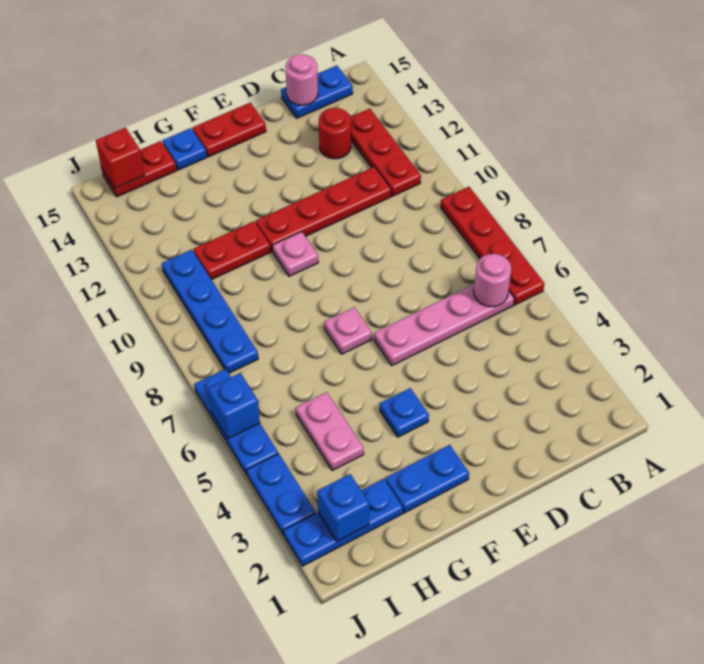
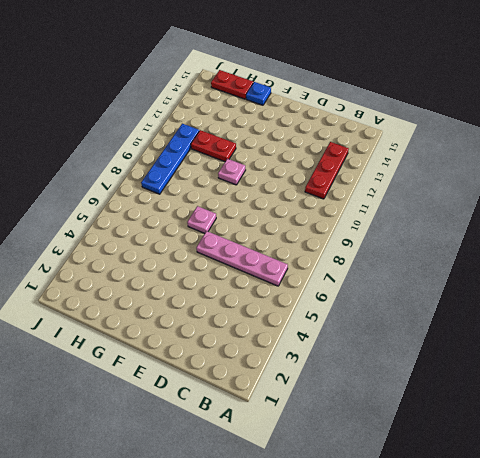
none -> red 1x4 plate [441,187,545,305]
none -> blue 1x2 plate [281,65,353,118]
none -> red 1x4 plate [256,167,391,252]

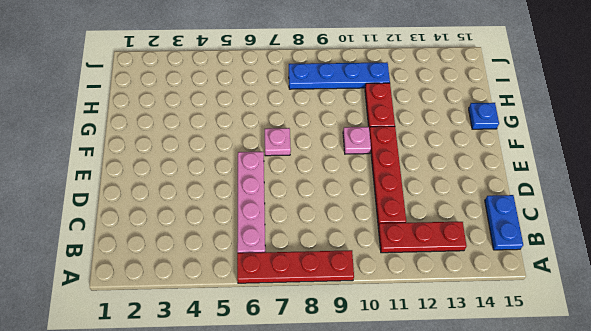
none -> red 1x1 round brick [319,108,351,159]
none -> red 1x2 plate [193,103,266,157]
none -> blue 1x2 plate [386,445,469,513]

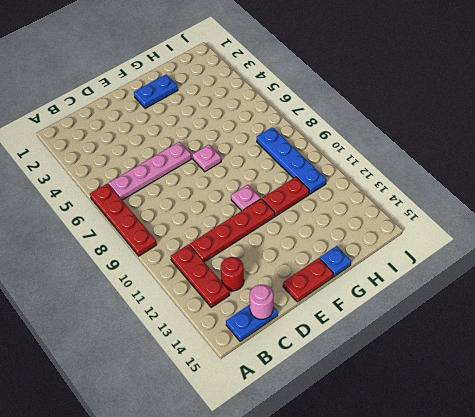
none -> blue 1x1 plate [380,388,429,437]
none -> blue 1x3 plate [284,479,403,566]
none -> pink 1x2 plate [296,392,364,471]

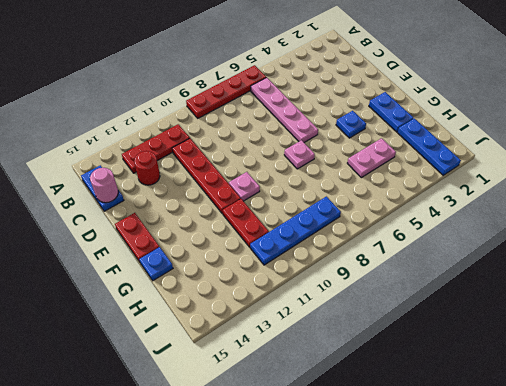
none -> red 1x2 plate [101,141,176,197]
none -> blue 1x2 plate [247,454,316,535]
none -> blue 1x3 plate [194,369,278,475]

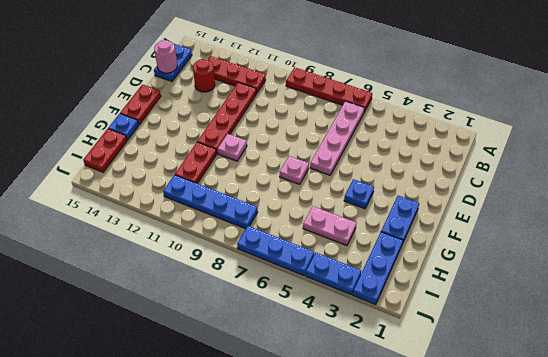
none -> pink 1x1 round brick [474,254,511,307]
none -> blue 1x1 brick [317,474,370,541]
none -> red 1x1 brick [96,128,144,189]

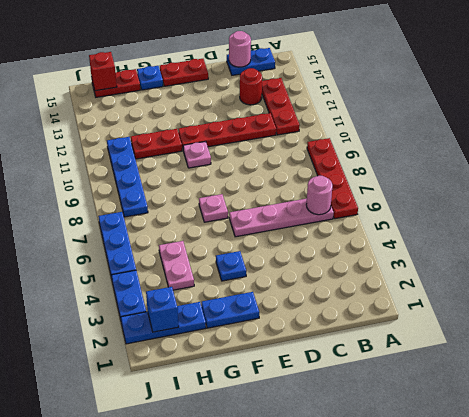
none -> blue 1x1 brick [208,373,260,438]

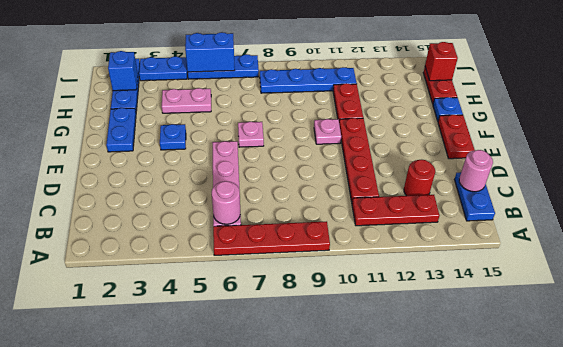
blue 1x2 brick [185,32,235,72] -> blue 1x1 brick [208,373,260,438]

